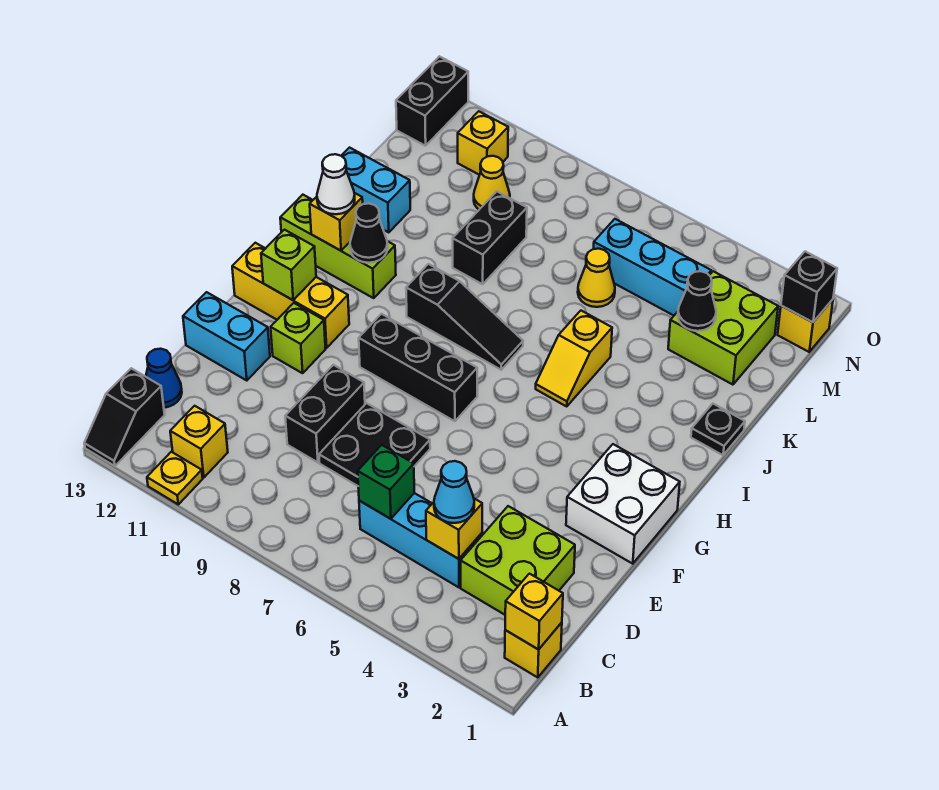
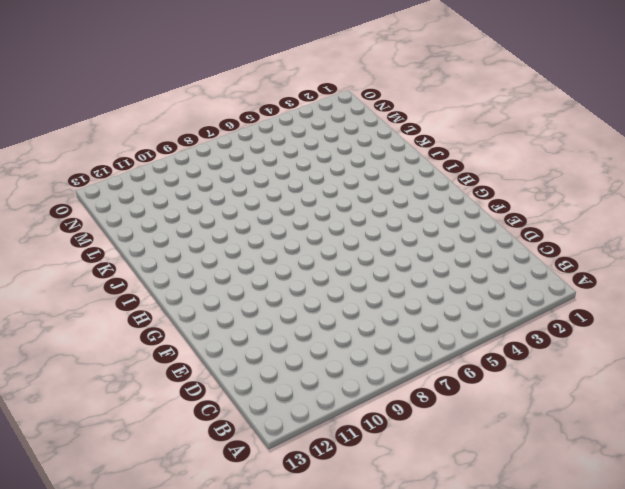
none -> yellow 1x1 plate [147,452,203,504]
none -> black 1x2 slope [84,368,165,466]
none -> yellow 1x1 brick [505,622,562,678]
none -> yellow 1x1 brick [170,406,228,478]

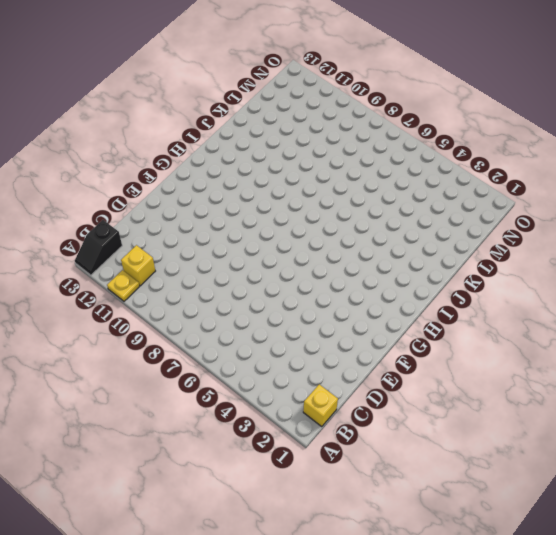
none -> lime 2x2 brick [461,506,575,615]
none -> cyan 1x3 brick [359,493,482,587]
none -> blue 1x1 cone [146,349,182,408]
none -> black 2x2 plate [319,403,430,486]

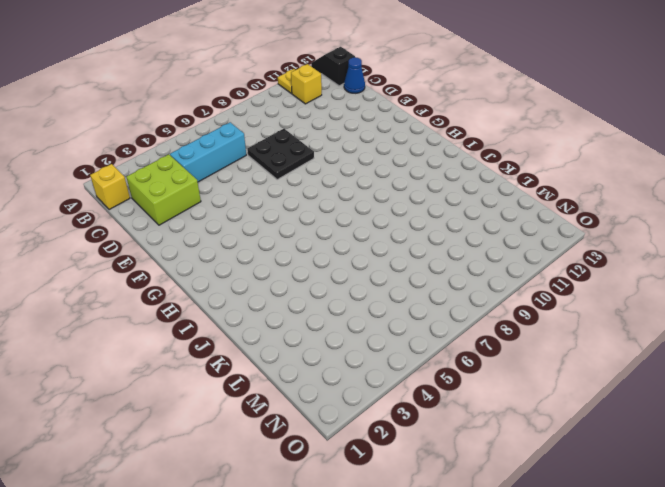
none -> black 1x2 brick [285,365,365,462]
none -> cyan 1x2 brick [183,292,270,381]
none -> white 2x2 brick [566,444,680,564]
none -> lime 1x1 brick [271,303,325,373]

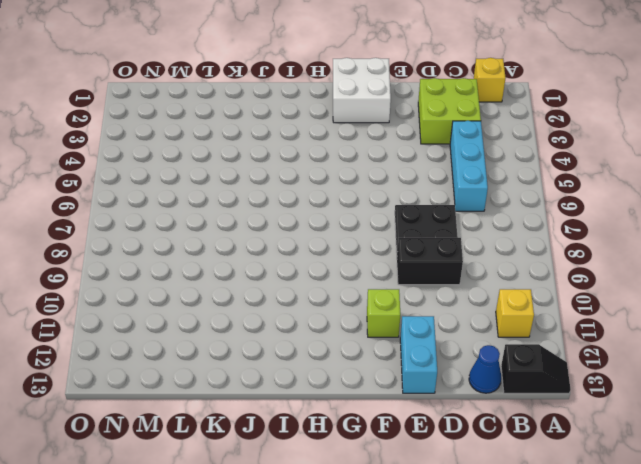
none -> yellow 1x1 plate [147,452,203,504]
none -> black 1x3 brick [359,314,477,421]
none -> yellow 1x3 brick [232,243,349,348]
none -> yellow 1x2 slope [536,311,612,406]

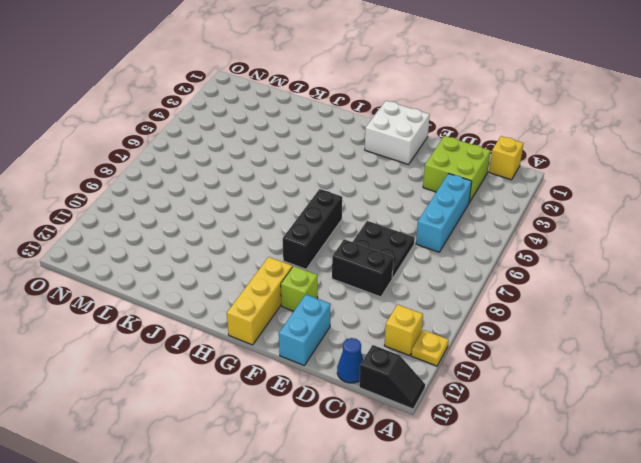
none -> yellow 1x2 slope [536,311,612,406]
none -> black 1x3 slope [406,264,523,370]
none -> lime 1x3 brick [280,195,396,298]
none -> black 1x1 plate [691,404,745,455]

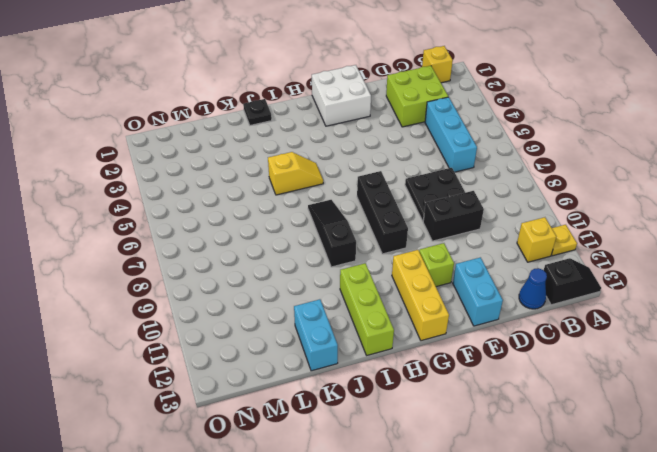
none -> black 1x2 brick [453,191,527,284]
none -> lime 2x2 brick [668,271,778,385]
none -> yellow 1x1 cone [578,249,615,307]
none -> cyan 1x3 brick [594,219,711,315]

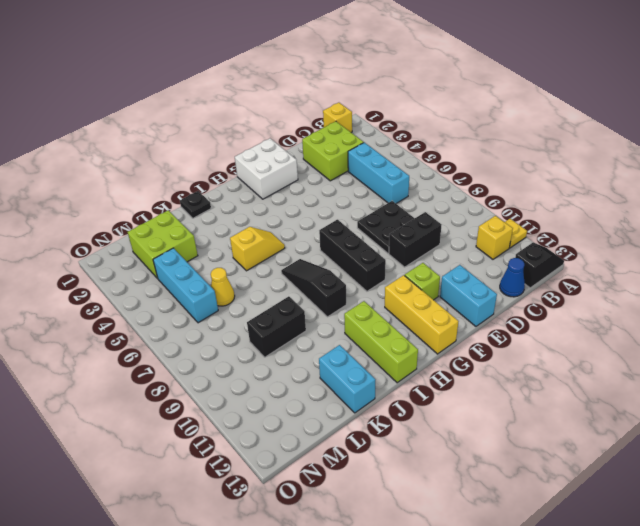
none -> yellow 1x1 cone [474,156,510,209]
none -> yellow 1x1 brick [778,299,833,352]
none -> yellow 1x1 brick [458,111,508,175]
none -> black 1x2 brick [396,56,468,146]

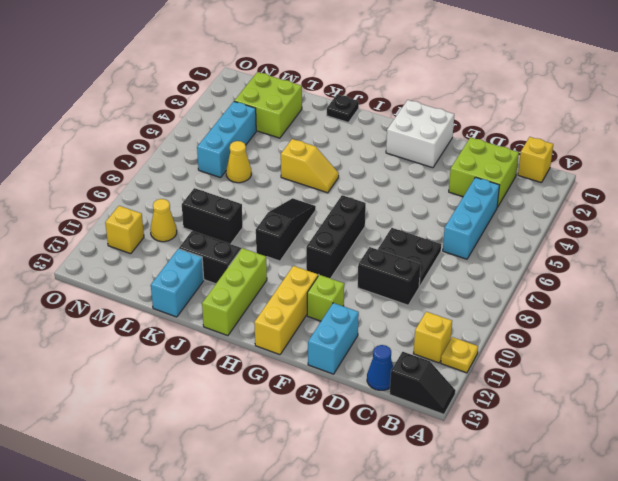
black 1x2 brick [179,231,241,284] -> black 1x2 brick moved to [396,56,468,146]
none -> yellow 1x1 brick [778,299,833,352]
none -> yellow 1x1 brick [505,574,563,650]
none -> yellow 1x1 brick [426,499,482,559]
none -> green 1x1 brick [358,445,414,519]

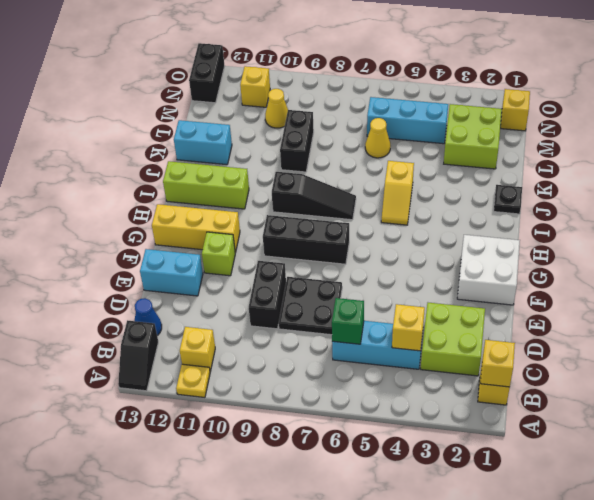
none -> lime 1x1 brick [261,230,316,300]
none -> black 1x1 cone [350,203,388,263]
none -> yellow 1x1 brick [310,193,363,251]
none -> black 1x1 cone [678,271,716,331]

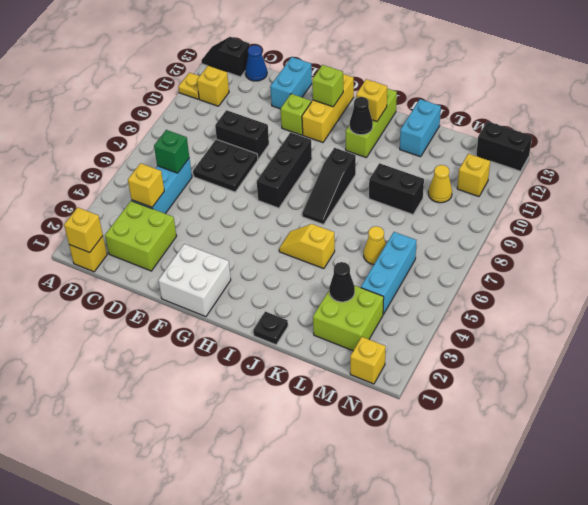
none -> black 1x1 brick [781,251,837,322]
none -> cyan 1x1 cone [434,461,474,523]
none -> white 1x1 cone [317,154,355,214]

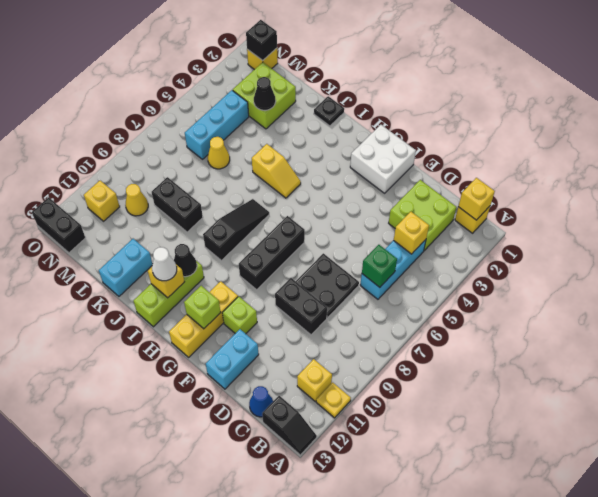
none -> cyan 1x1 cone [434,461,474,523]

